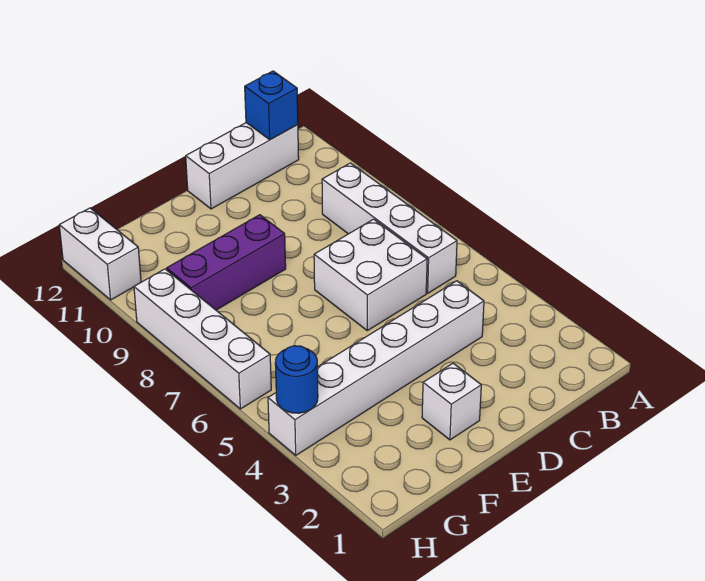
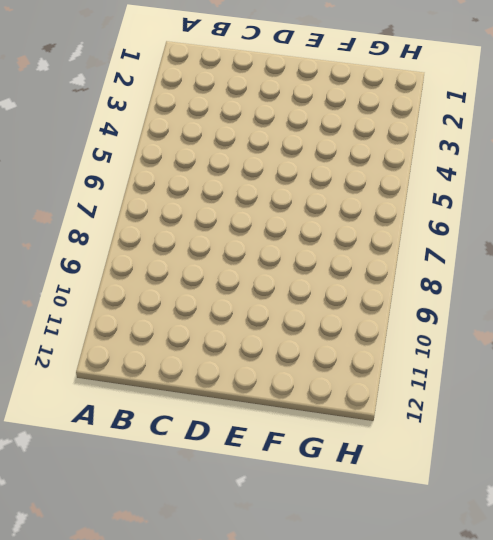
none -> white 1x4 brick [322,163,457,293]
none -> white 1x3 brick [186,123,299,209]

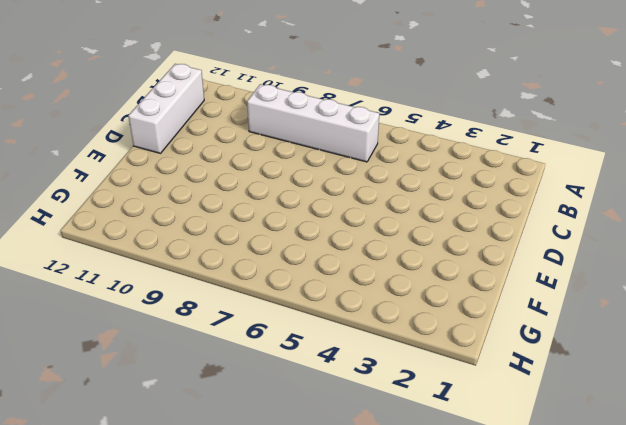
none -> white 1x6 brick [268,281,484,455]
none -> white 2x2 brick [314,219,427,330]

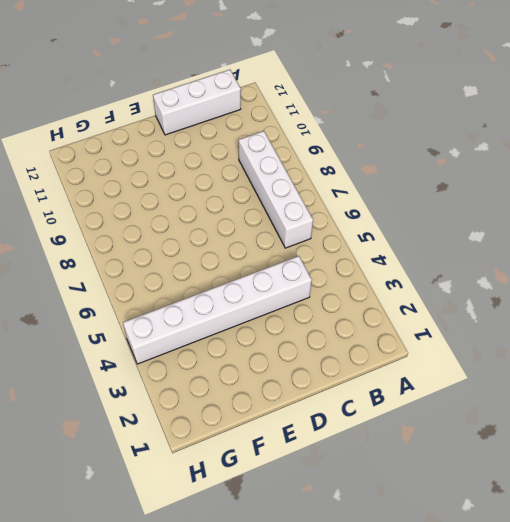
none -> white 2x2 brick [314,219,427,330]
none -> white 1x1 brick [422,363,481,440]

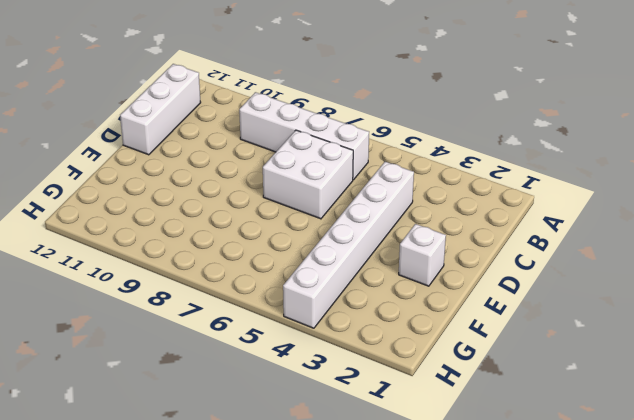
none -> purple 1x3 brick [167,215,286,310]
none -> white 1x4 brick [134,269,271,409]

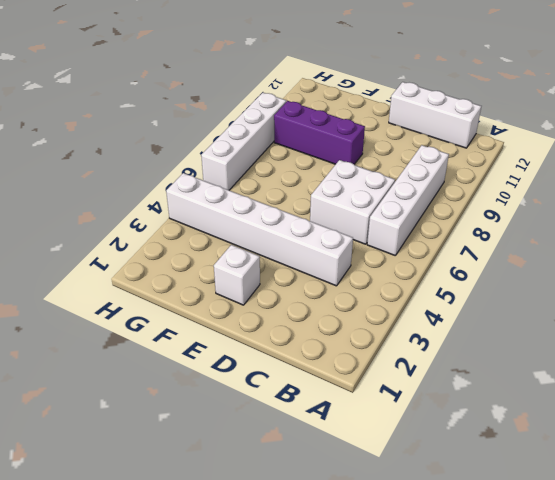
none -> white 1x2 brick [59,208,141,300]
none -> blue 1x1 brick [245,71,298,140]

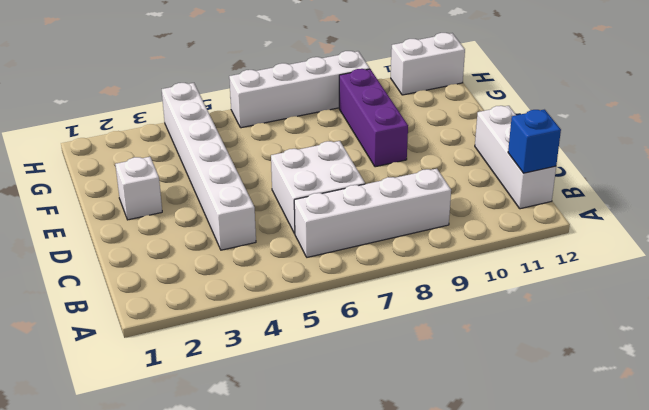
none -> blue 1x1 round brick [275,346,318,413]

